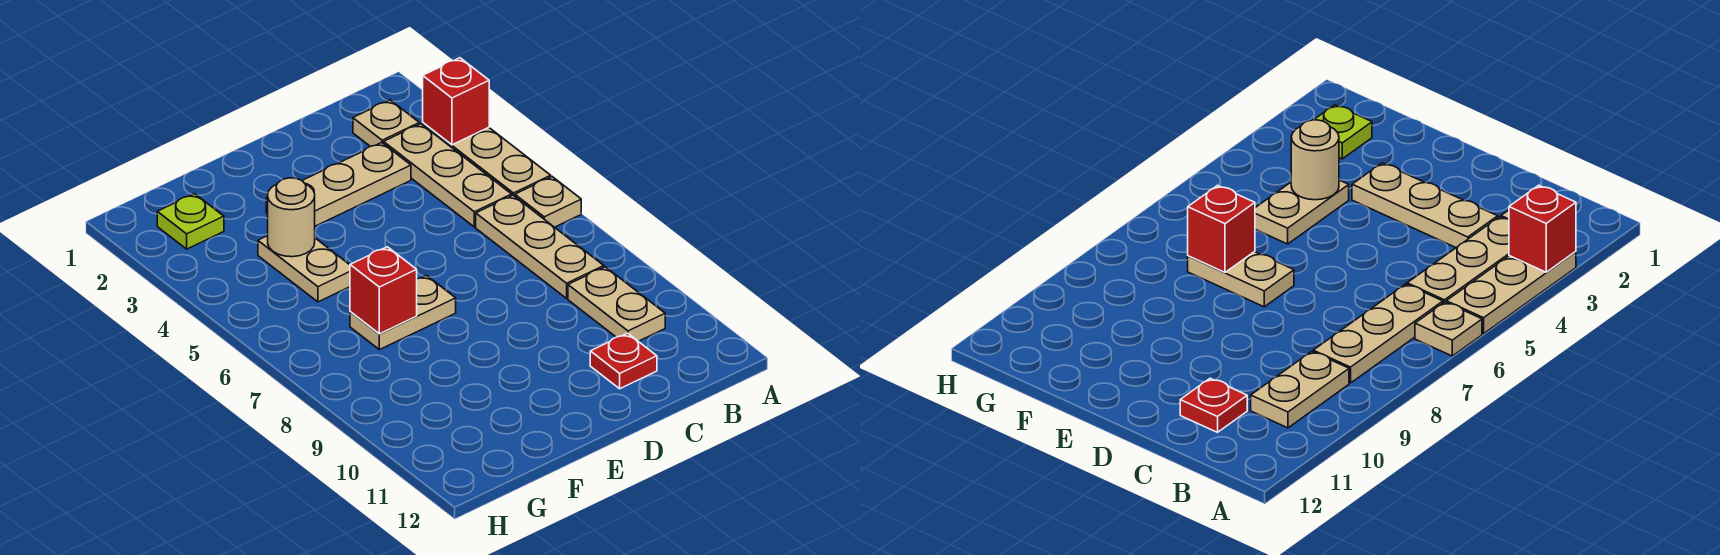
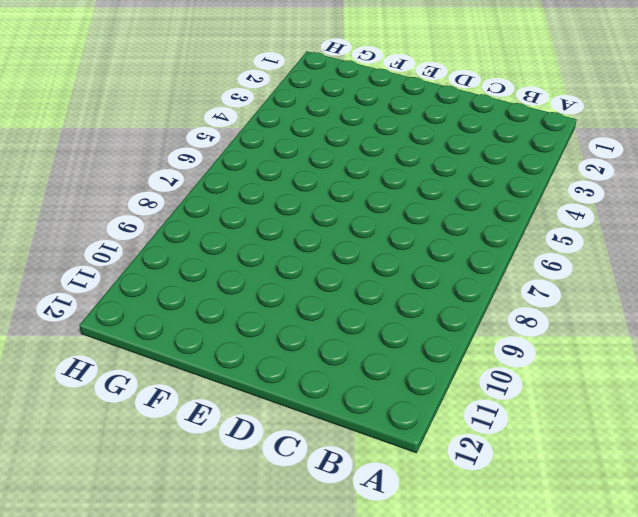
none -> tan 1x3 plate [423,123,551,196]
none -> tan 1x1 plate [515,177,581,227]
none -> tan 1x1 plate [353,100,419,146]

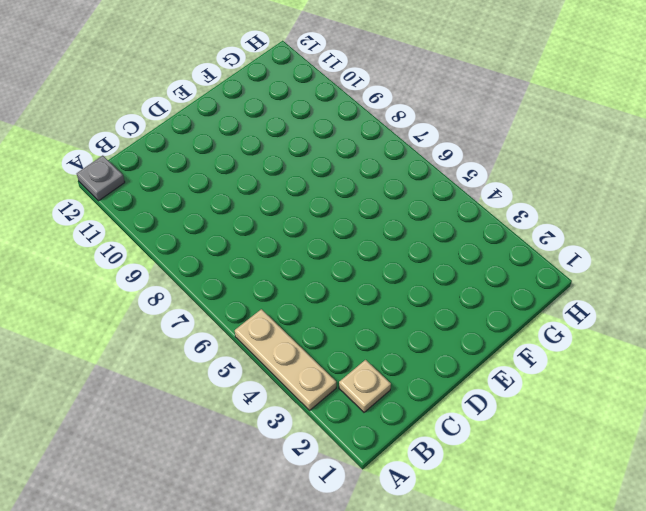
grey 1x1 plate [77,156,125,201] -> none
none -> tan 1x1 plate [515,177,581,227]
none -> tan 1x3 plate [384,124,512,227]
none -> tan 1x3 plate [476,195,604,298]

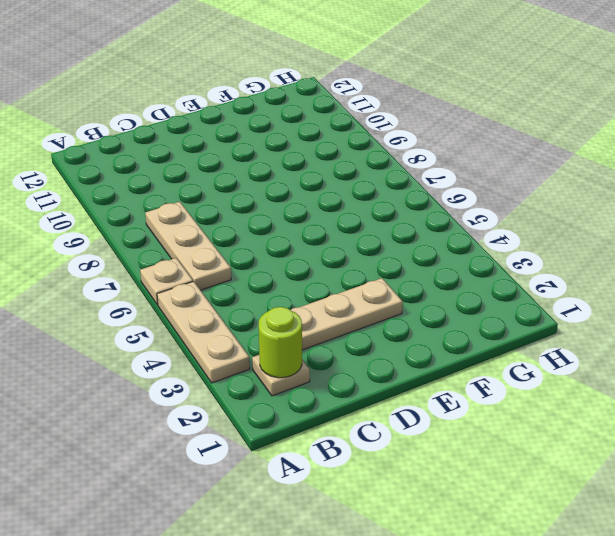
lime 1x1 round brick [259,307,302,378] -> none
none -> tan 1x3 plate [384,124,512,227]
none -> tan 1x2 plate [568,267,665,341]
none -> red 1x1 plate [590,333,657,389]

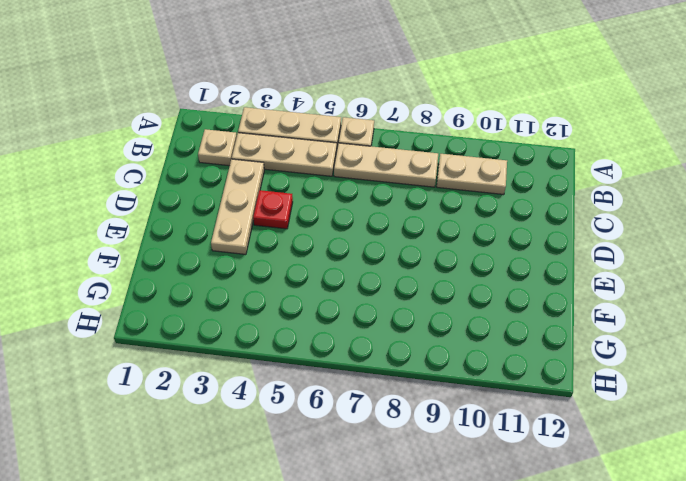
red 1x1 plate [253,190,293,229] -> red 1x1 plate moved to [590,333,657,389]
none -> tan 1x2 plate [350,275,456,350]
none -> tan 1x2 plate [258,236,350,302]
none -> lime 1x1 plate [157,194,224,249]

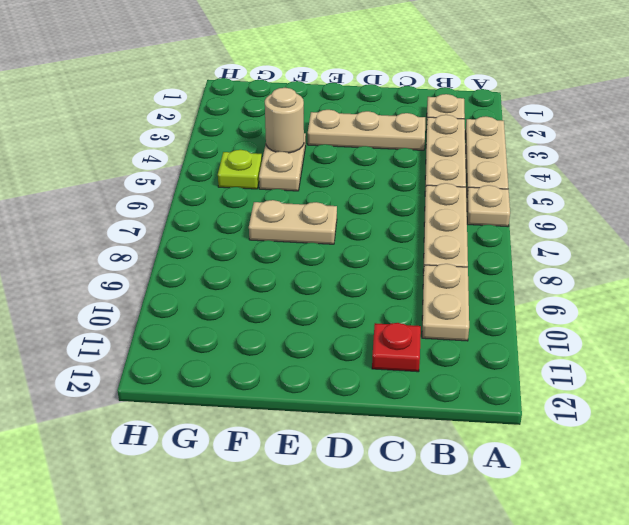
lime 1x1 plate [218,150,262,189] -> lime 1x1 plate moved to [157,194,224,249]
none -> red 1x1 brick [423,58,489,145]
none -> red 1x1 brick [350,247,417,334]

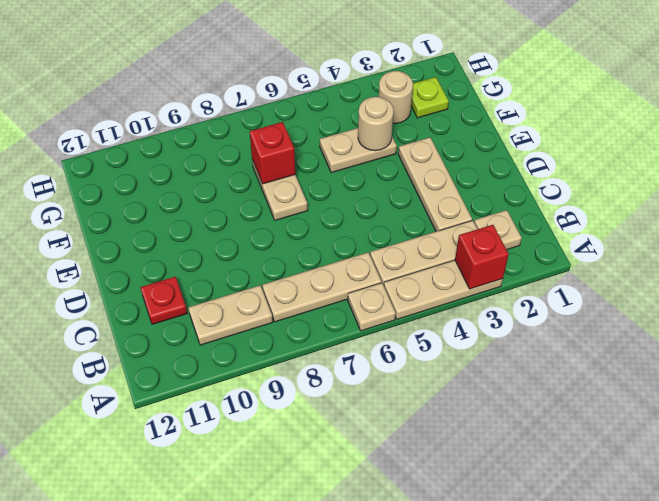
tan 1x1 round brick [379,71,413,124] -> none

